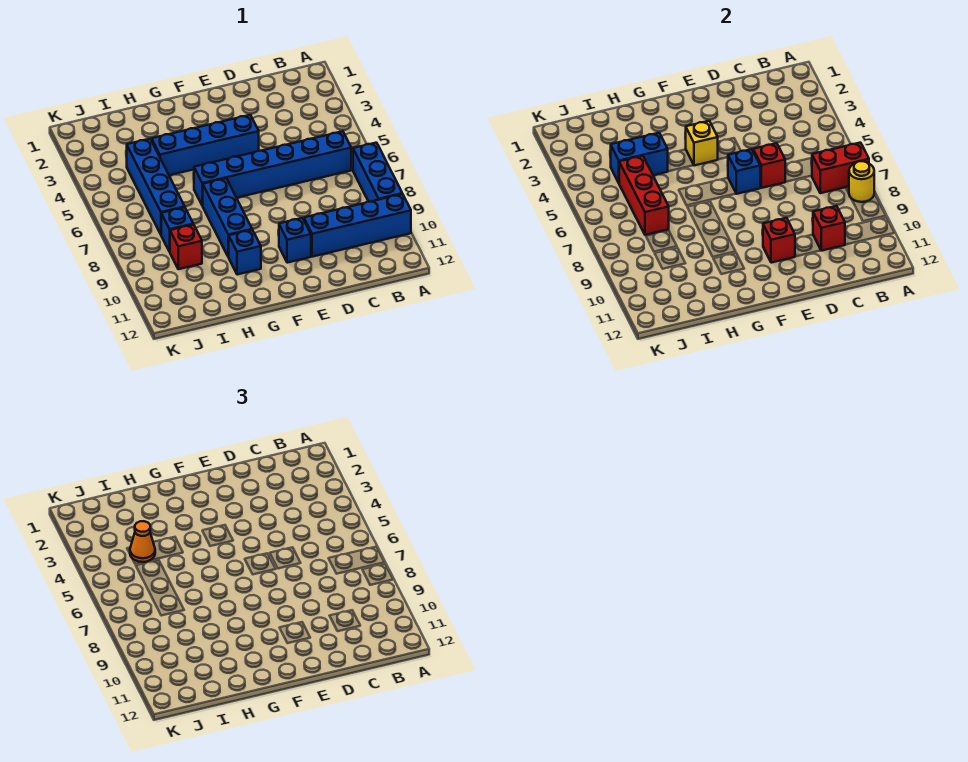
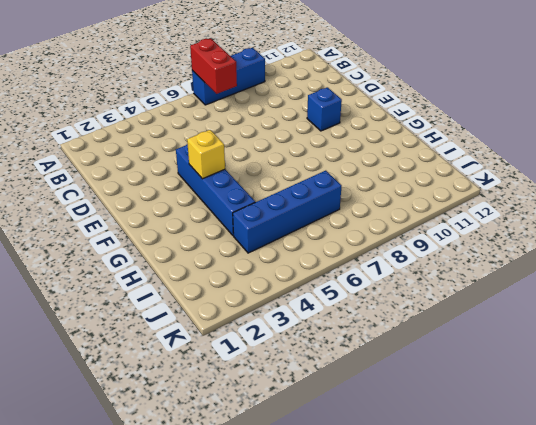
none -> blue 1x4 brick [304,194,411,257]
none -> blue 1x6 brick [194,131,351,206]
none -> blue 1x3 brick [203,178,252,257]

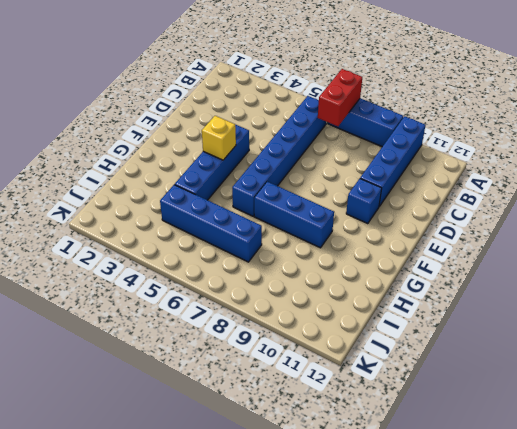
none -> blue 1x1 brick [229,230,261,275]
none -> blue 1x1 brick [161,207,193,252]
none -> red 1x1 brick [170,224,202,269]

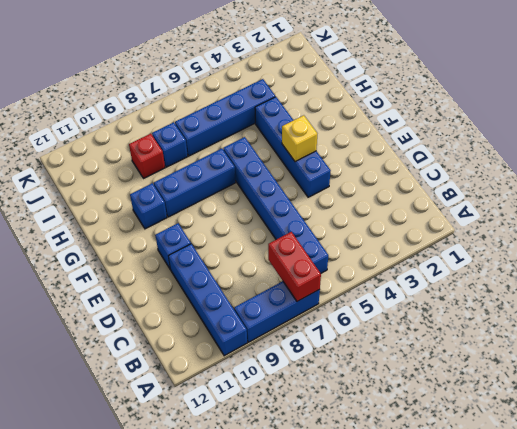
none -> yellow 1x1 round brick [849,161,874,202]
none -> red 1x1 brick [813,206,845,251]
none -> red 1x1 brick [753,143,785,188]

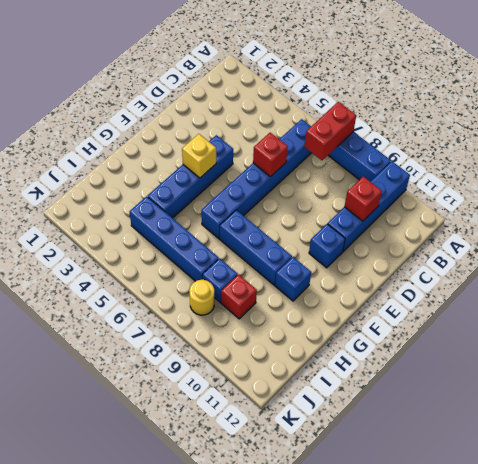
yellow 1x1 round brick [189,280,214,315] -> yellow 1x1 round brick moved to [849,161,874,202]
none -> blue 1x1 brick [728,149,760,194]
none -> red 1x1 brick [763,218,795,263]
none -> blue 1x2 brick [611,133,668,183]

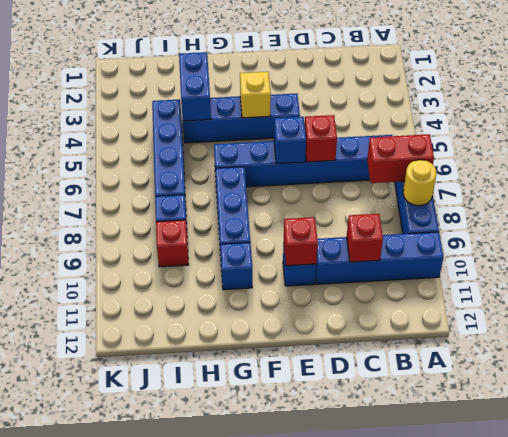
blue 1x2 brick [179,52,211,121] -> blue 1x2 brick turned to [611,133,668,183]
none -> red 1x3 brick [619,156,669,235]
none -> orange 1x1 cone [130,521,155,562]

